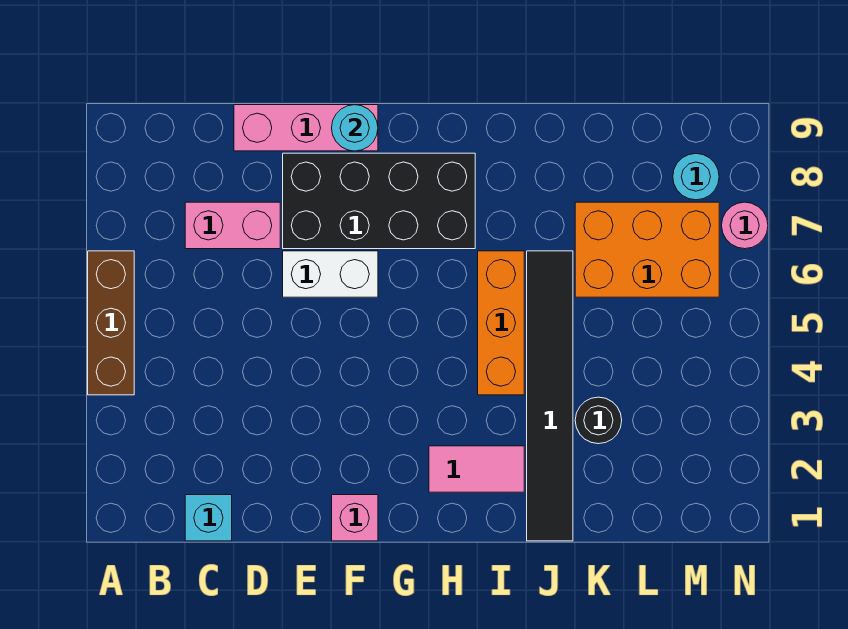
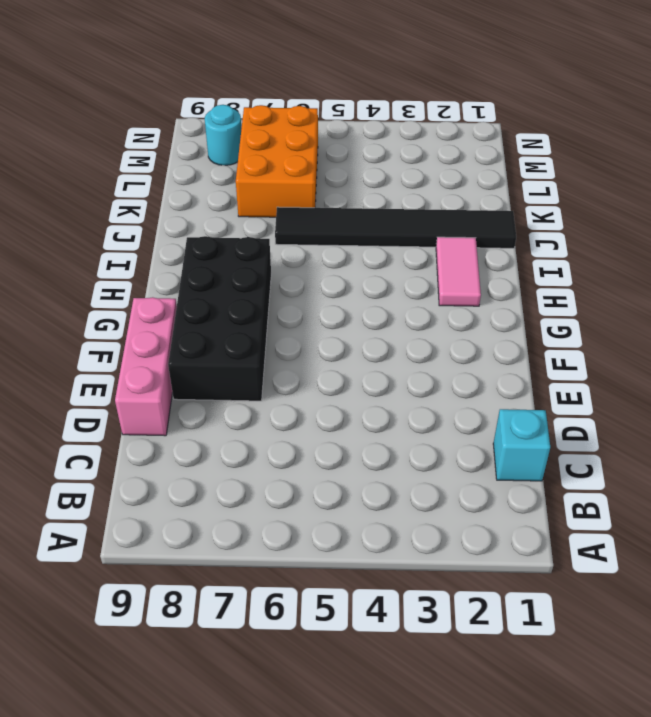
none -> brown 1x3 brick [88,251,134,395]
none -> pink 1x2 brick [185,202,280,249]
none -> white 1x2 brick [283,251,378,297]

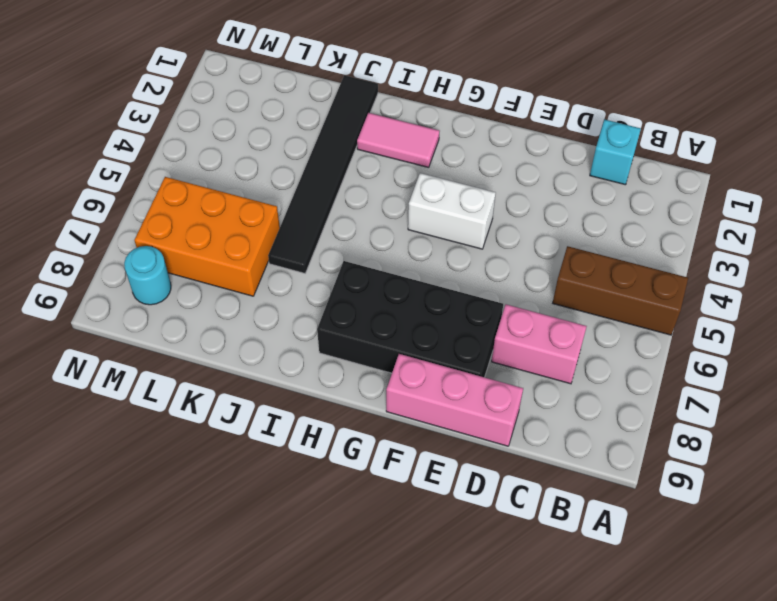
brown 1x3 brick [553,246,688,335] -> brown 1x3 brick turned to [88,251,134,395]
white 1x2 brick [408,173,496,249] -> white 1x2 brick moved to [283,251,378,297]
none -> pink 1x1 brick [332,495,378,541]
none -> orange 1x3 brick [478,251,524,395]
none -> black 1x1 round brick [575,397,622,444]

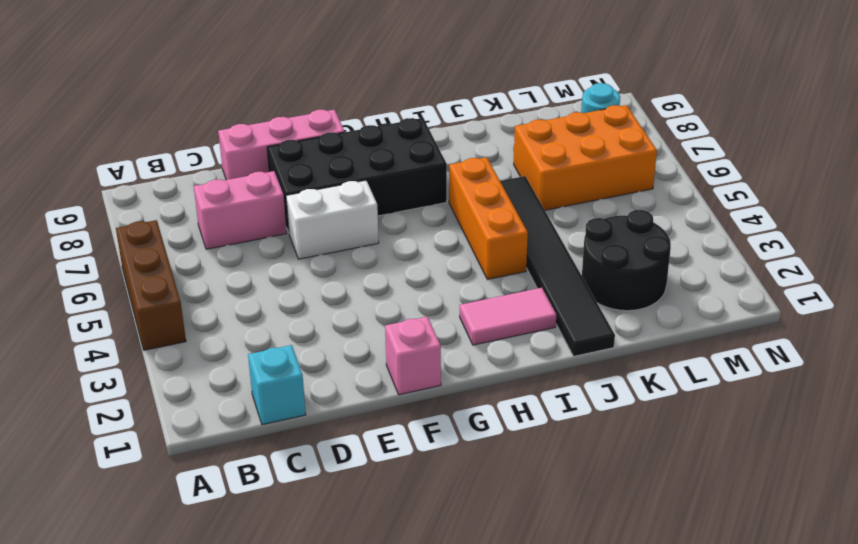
black 2x2 round brick [582,210,671,311] -> black 1x1 round brick [575,397,622,444]
none -> pink 1x1 round brick [722,202,768,249]
none -> cyan 1x1 round brick [332,105,378,151]

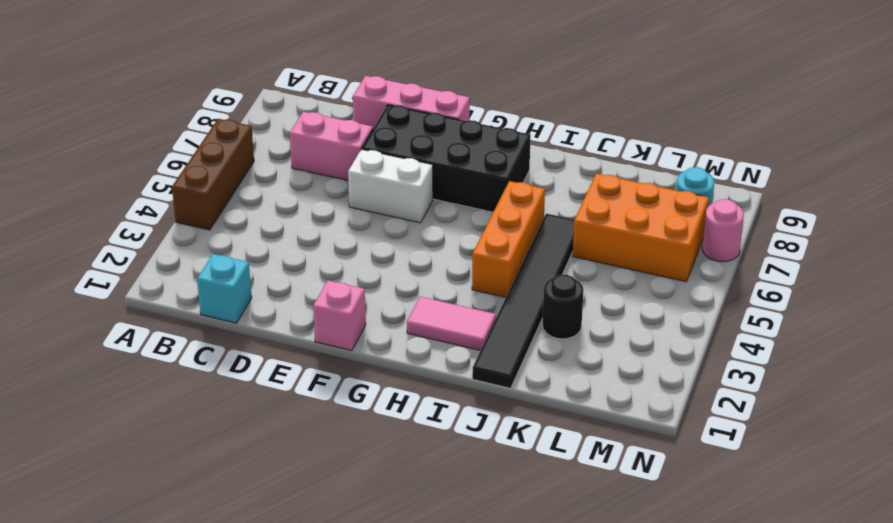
none -> cyan 1x1 round brick [332,105,378,151]

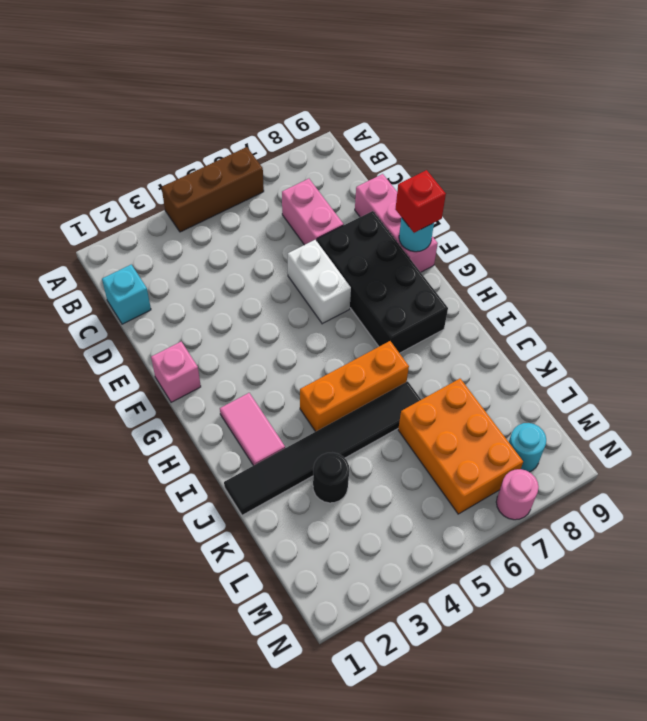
red 1x1 brick [395,170,446,233] -> none

